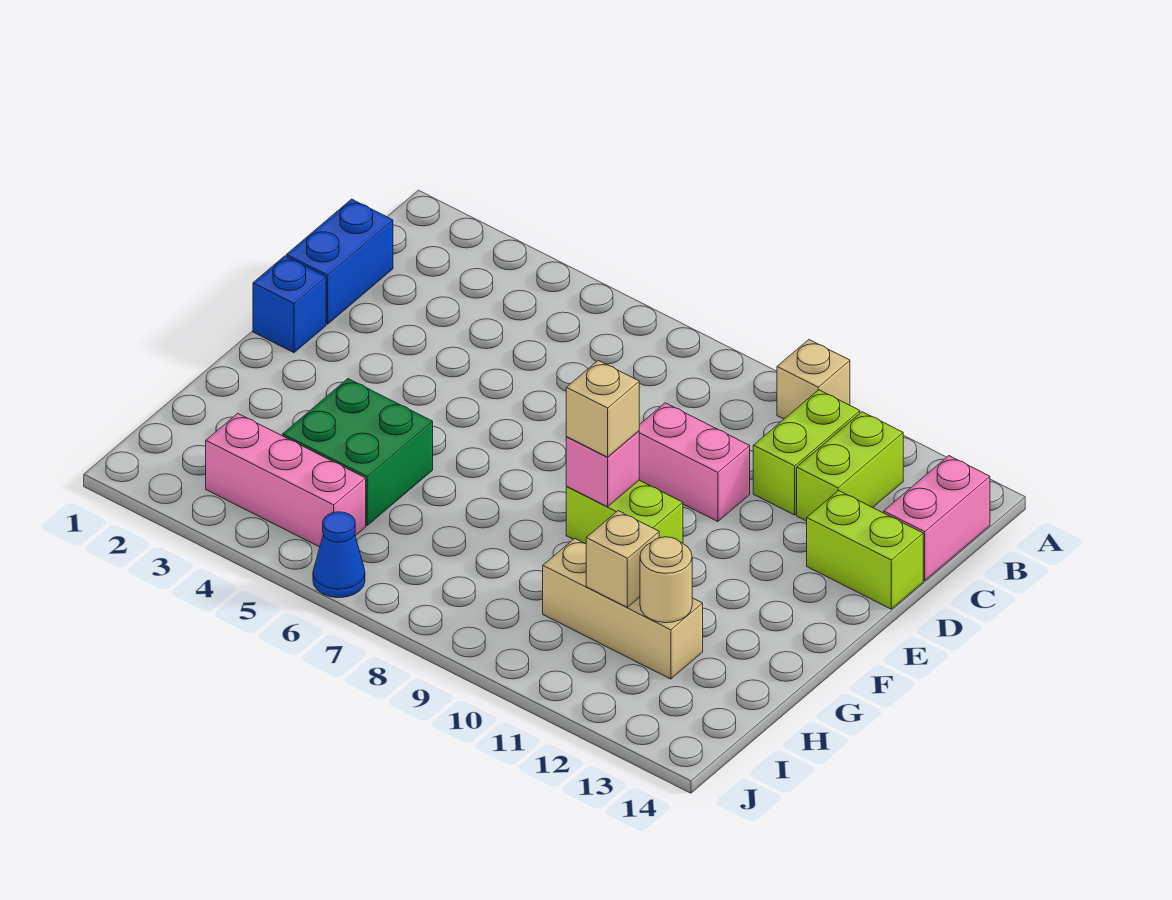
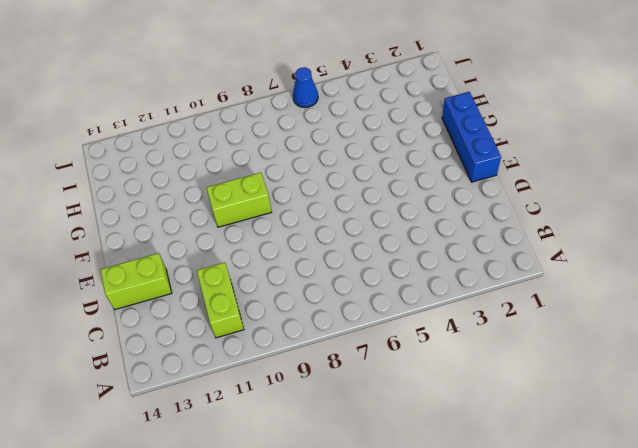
blue 1x3 brick [442,92,501,182] -> blue 1x1 brick [253,256,326,353]
none -> tan 1x1 brick [777,340,850,419]
none -> lime 1x2 brick [797,412,903,521]
none -> pink 1x2 brick [884,456,990,581]

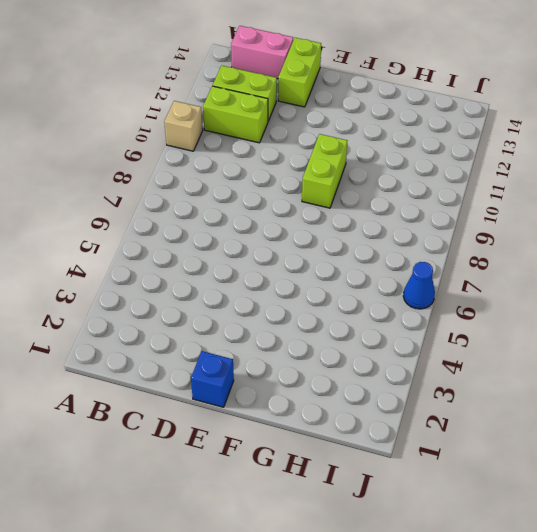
none -> blue 1x2 brick [286,199,393,324]
none -> pink 1x2 brick [639,403,750,522]
none -> green 2x2 brick [283,379,433,525]

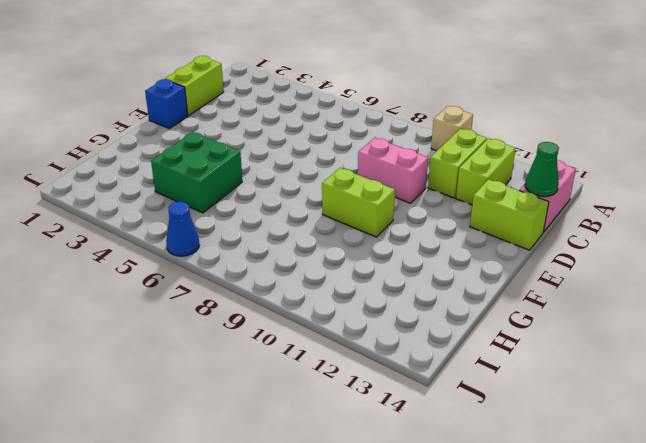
lime 1x2 brick [165,56,224,116] -> blue 1x2 brick [286,199,393,324]
green 1x1 cone [525,142,559,197] -> none
none -> tan 1x3 brick [543,538,703,679]
none -> pink 1x3 brick [206,413,366,547]
none -> pink 1x1 brick [566,431,639,507]

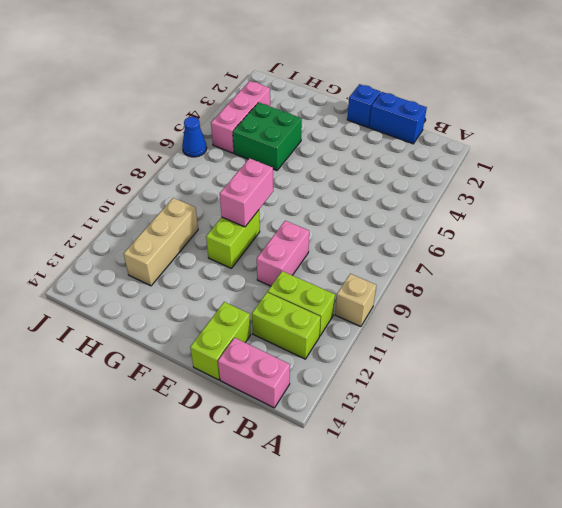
pink 1x2 brick [220,158,273,227] -> pink 1x1 brick [566,431,639,507]
none -> tan 1x1 brick [586,511,659,607]
none -> tan 1x1 round brick [640,537,692,623]
none -> tan 1x1 brick [566,360,639,457]

